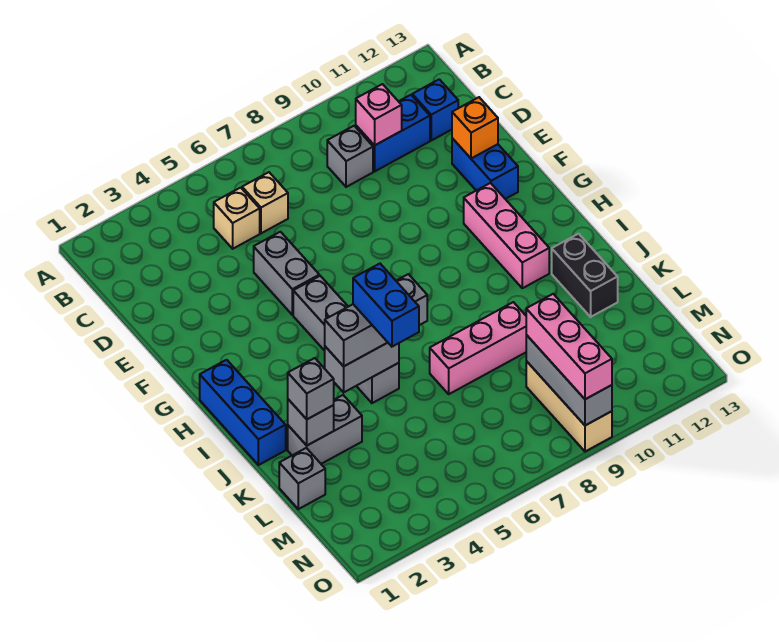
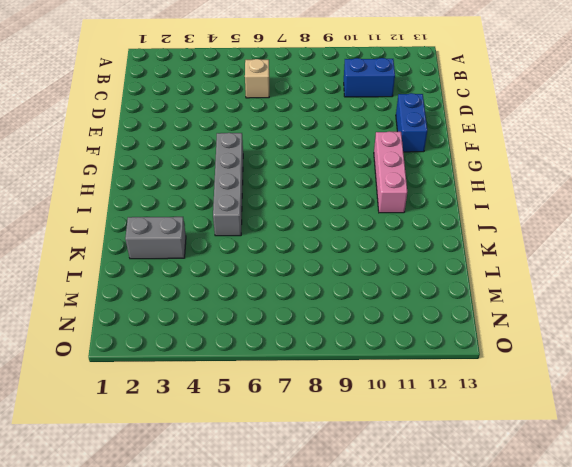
none -> tan 1x1 brick [214,188,260,249]
none -> grey 1x1 brick [327,126,373,187]
none -> blue 1x1 brick [412,79,458,140]

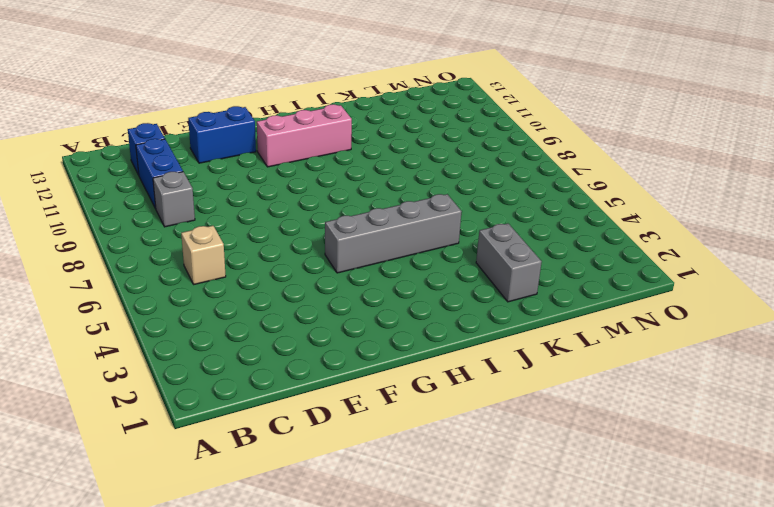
none -> tan 1x1 brick [214,188,260,249]
none -> grey 1x2 brick [254,232,319,315]
none -> blue 1x3 brick [200,360,286,465]

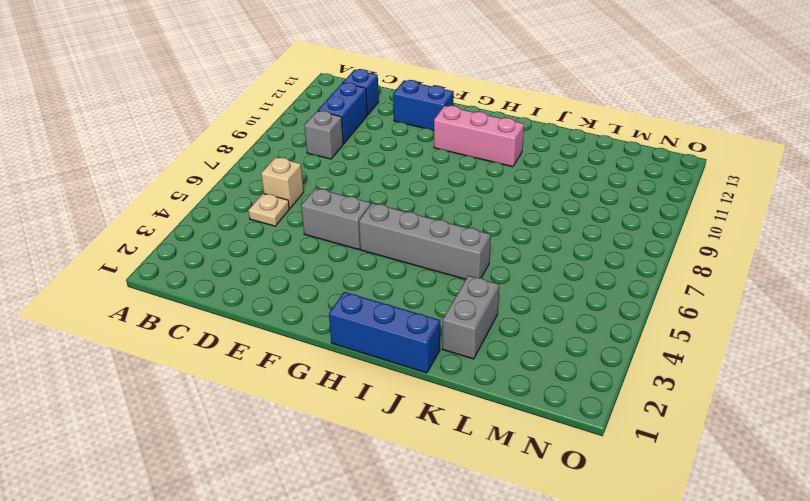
tan 1x1 plate [248,193,289,226] -> tan 1x1 brick [214,188,260,249]
none -> black 1x2 brick [552,234,618,317]
none -> pink 1x3 brick [430,302,526,394]
none -> grey 1x1 brick [279,448,325,509]

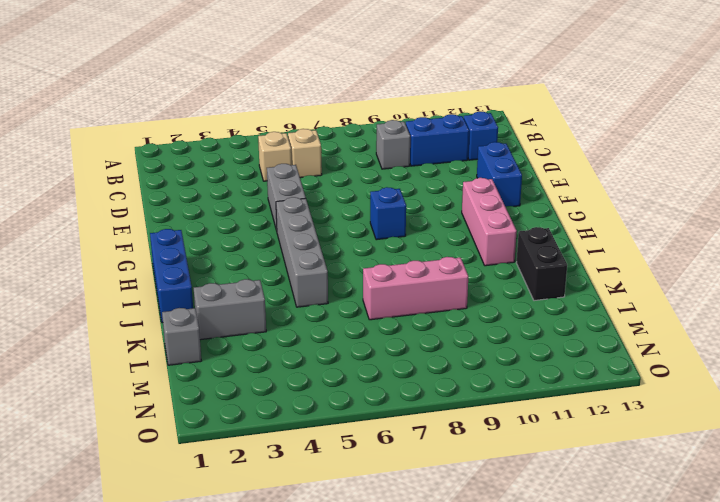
blue 1x1 brick [370,187,406,240] -> none
none -> tan 1x3 brick [526,361,612,452]
none -> pink 1x1 brick [356,84,402,145]
none -> orange 1x1 brick [452,97,498,158]

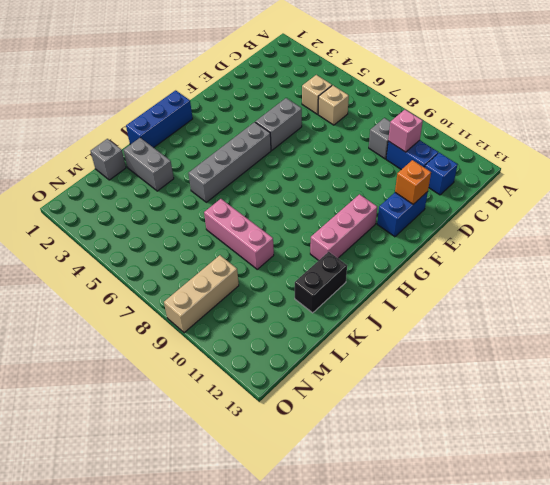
none -> grey 1x2 brick [325,343,399,392]
none -> grey 1x1 brick [288,399,334,445]
none -> grey 1x3 brick [526,335,612,425]

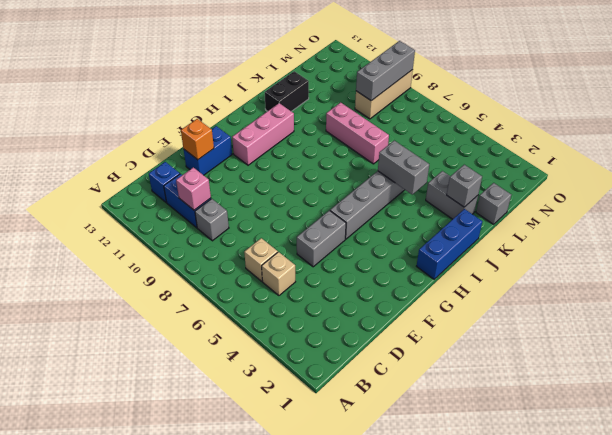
none -> grey 1x3 brick [325,274,427,366]
none -> grey 1x1 brick [288,358,334,419]
none -> pink 1x3 brick [526,294,612,399]

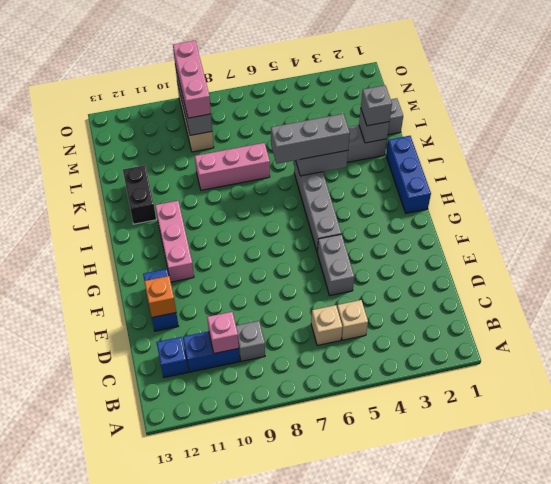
none -> blue 1x2 brick [353,264,419,347]

